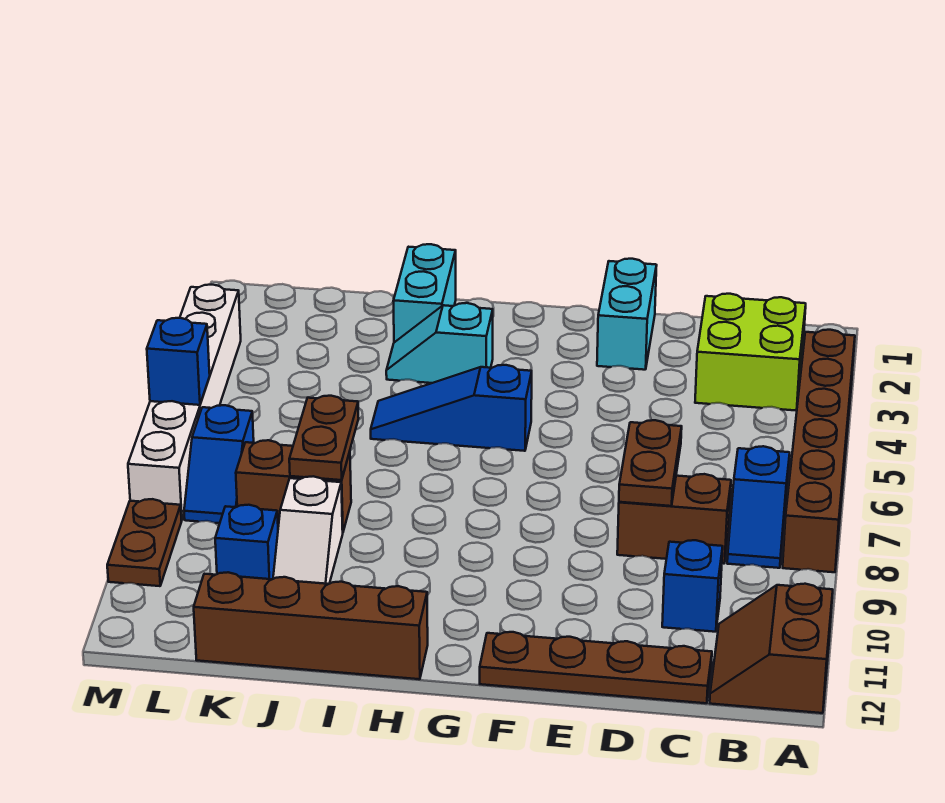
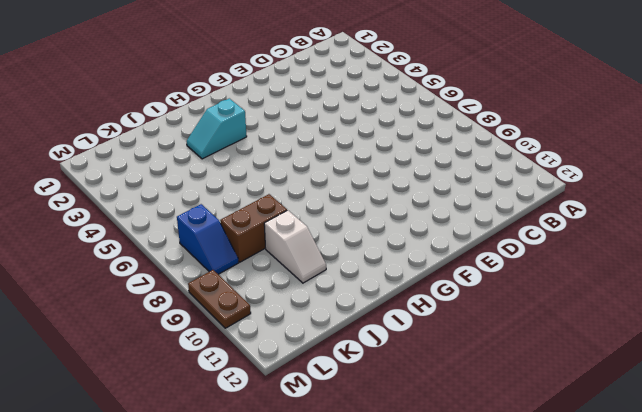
none -> brown 1x6 brick [783,330,855,572]
none -> brown 2x2 slope [710,584,833,713]
none -> lime 2x2 brick [695,294,806,410]

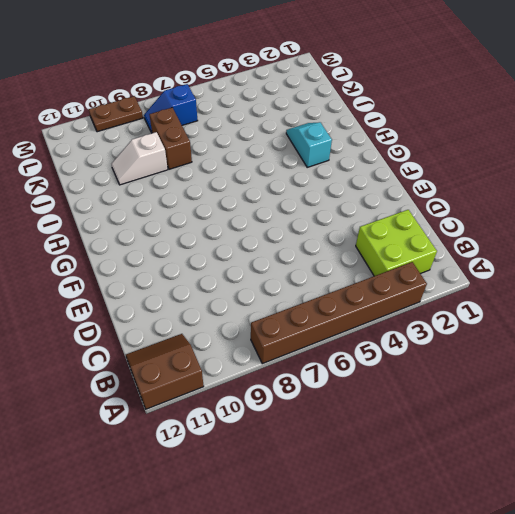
none -> blue 1x2 slope [727,446,790,568]
none -> brown 1x2 brick [617,474,731,564]
none -> blue 1x1 brick [662,540,723,632]

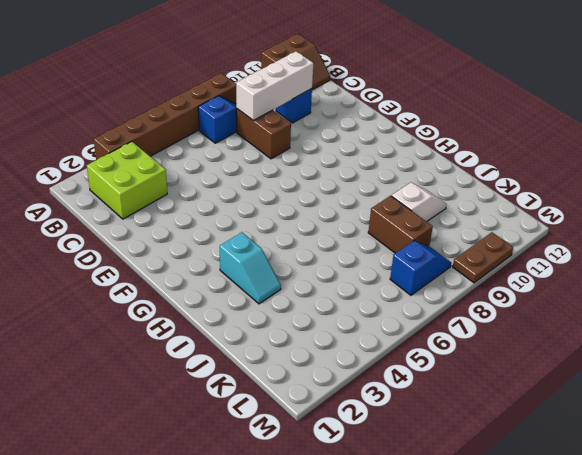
white 1x3 brick [236,51,313,120] -> none
none -> brown 1x4 plate [480,632,712,703]
none -> cyan 1x2 brick [597,259,657,370]
none -> blue 1x3 slope [371,365,532,451]

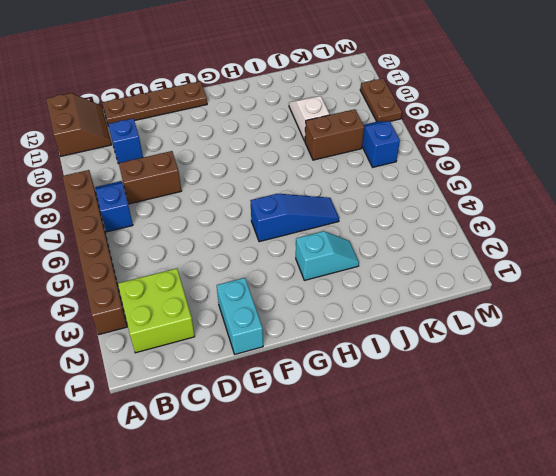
none -> brown 1x4 brick [194,572,428,679]
none -> cyan 1x2 brick [393,244,456,342]
none -> blue 1x1 brick [215,505,278,579]

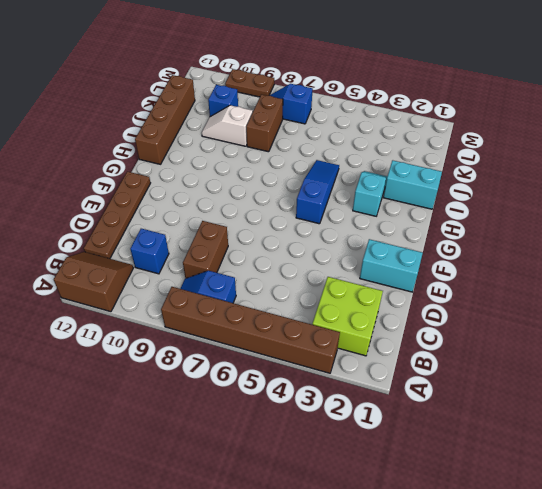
none -> white 1x6 brick [128,285,241,520]
none -> brown 1x2 plate [619,420,682,506]
none -> brown 1x2 plate [289,396,359,480]

